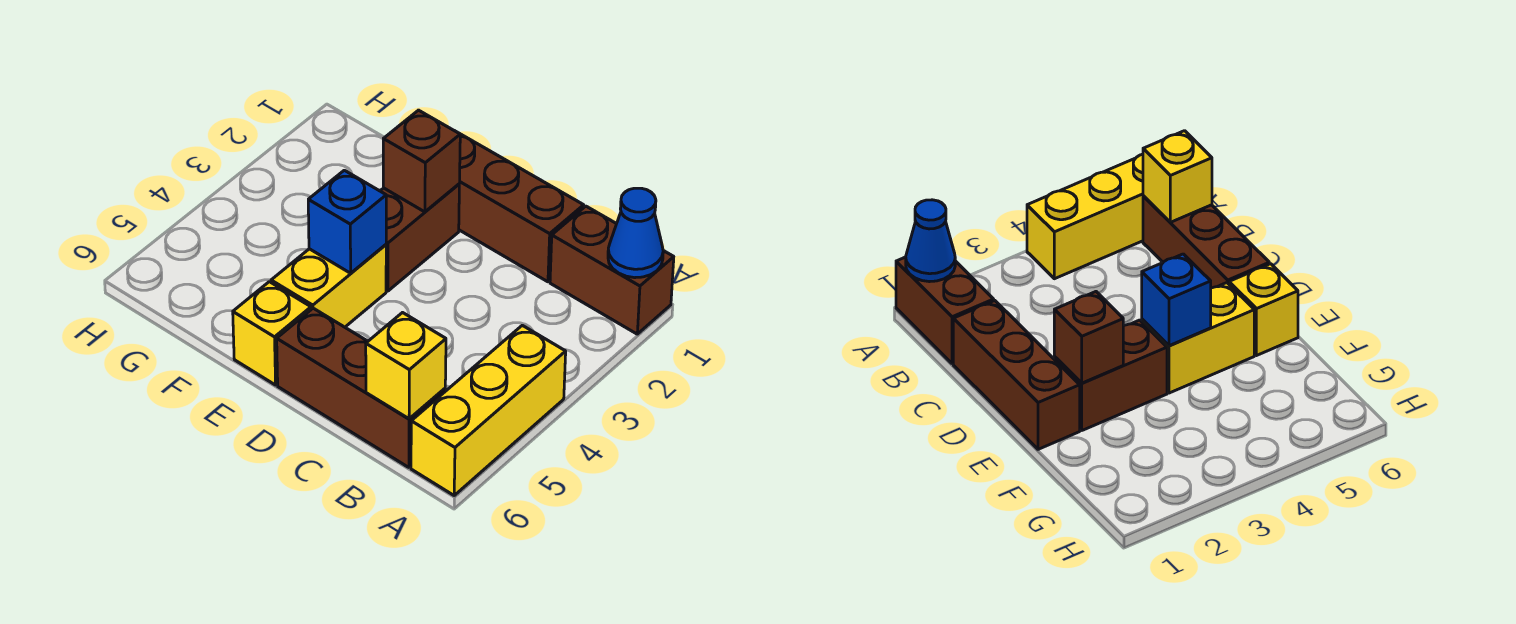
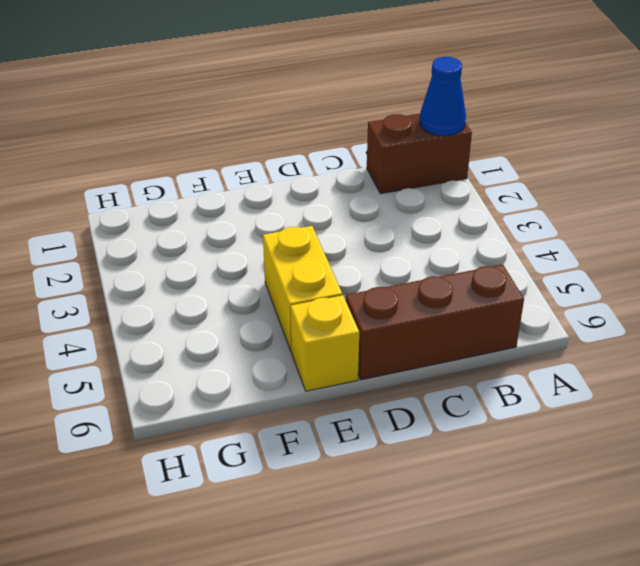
none -> yellow 1x3 brick [411,325,566,495]
none -> brown 1x3 brick [459,134,584,282]

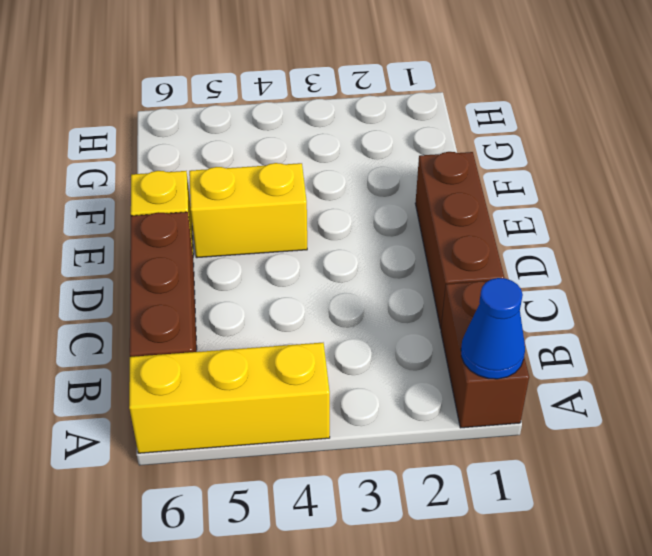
none -> brown 1x2 brick [381,184,459,291]
none -> yellow 1x1 brick [366,313,446,419]

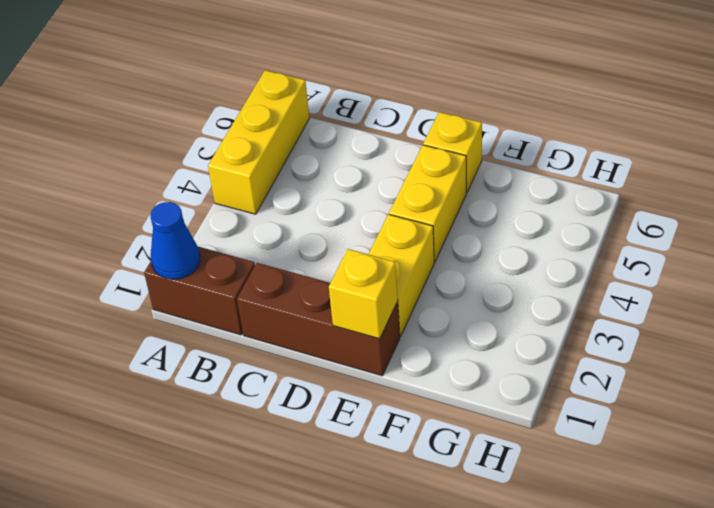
yellow 1x1 brick [329,249,398,339] -> yellow 1x1 brick moved to [366,313,446,419]
yellow 1x2 brick [369,214,434,336] -> brown 1x2 brick [381,184,459,291]
none -> brown 1x3 brick [277,308,445,467]
none -> brown 1x1 brick [383,110,460,212]

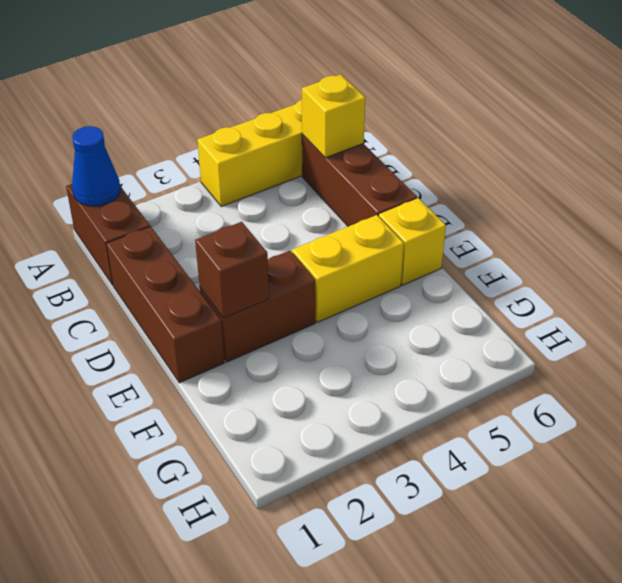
none -> blue 1x1 brick [308,170,386,273]

